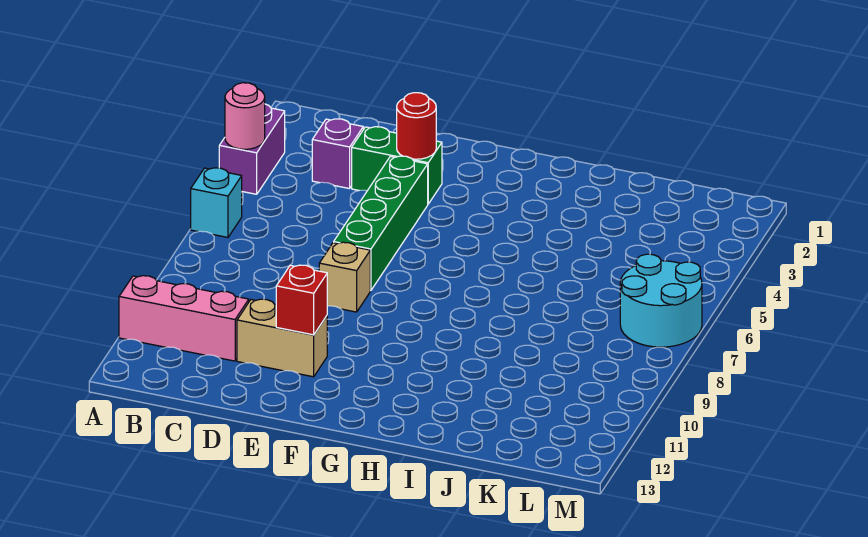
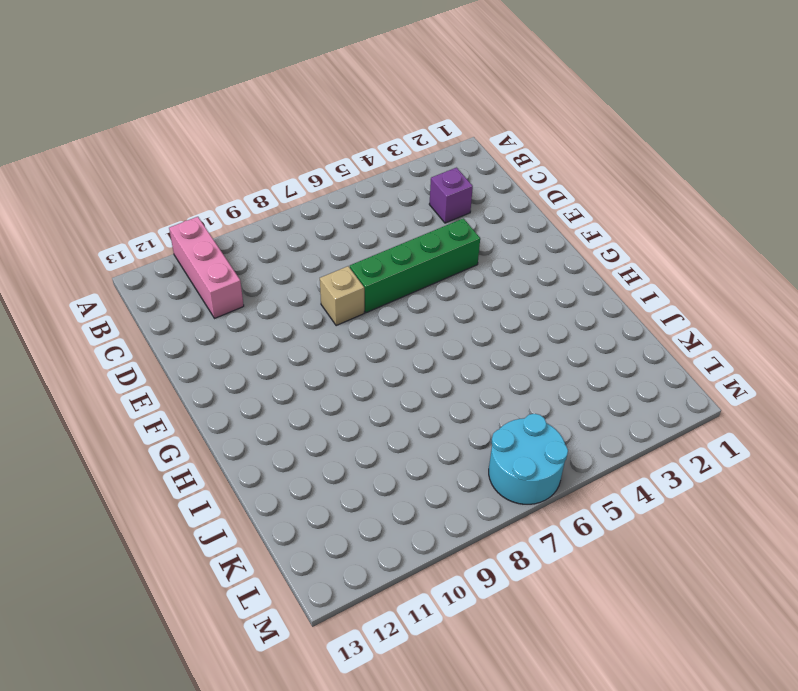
none -> purple 1x2 brick [219,104,285,194]
none -> cyan 1x1 brick [191,168,242,237]
none -> green 1x2 brick [352,127,442,204]

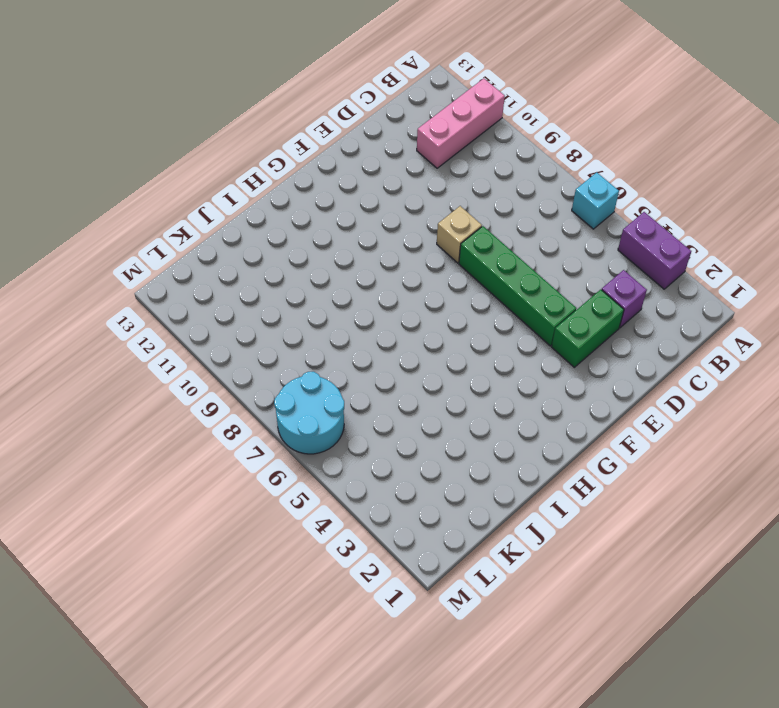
none -> tan 1x2 brick [237,299,327,377]
none -> pink 1x1 round brick [225,83,265,149]
none -> red 1x1 round brick [397,93,436,159]

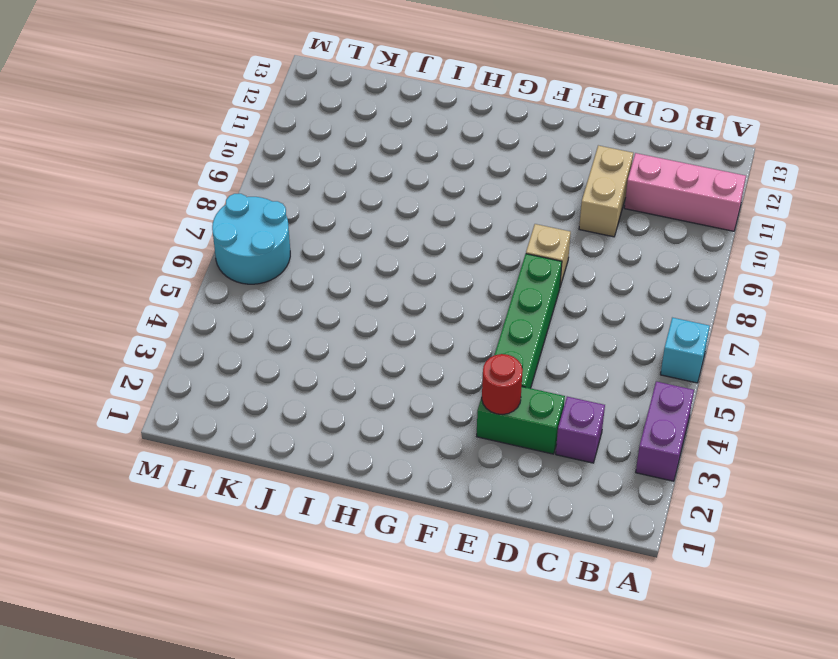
tan 1x2 brick [579,145,633,237] -> tan 1x2 brick turned to [237,299,327,377]
none -> pink 1x1 round brick [225,83,265,149]
none -> red 1x1 brick [276,265,327,335]

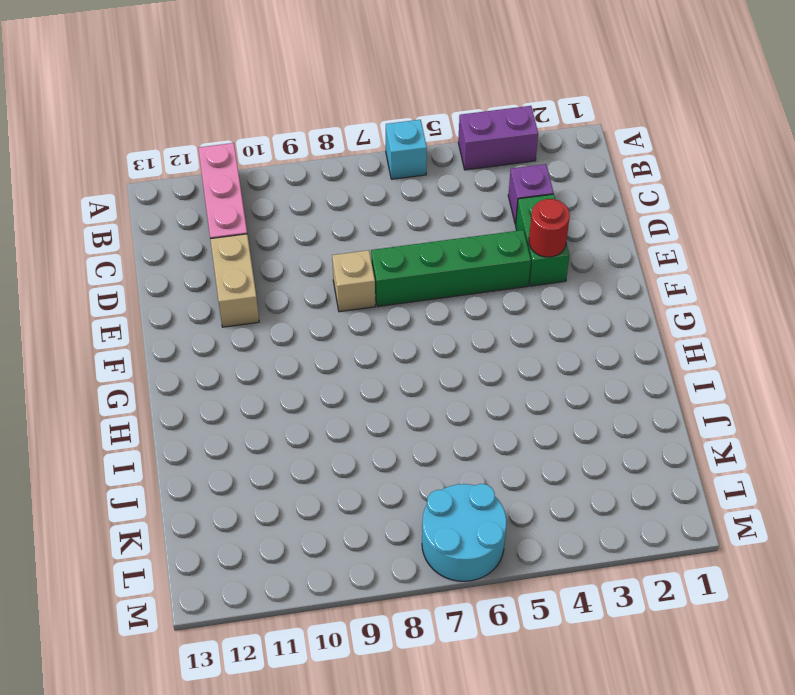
none -> pink 1x1 round brick [225,83,265,149]
none -> red 1x1 brick [276,265,327,335]

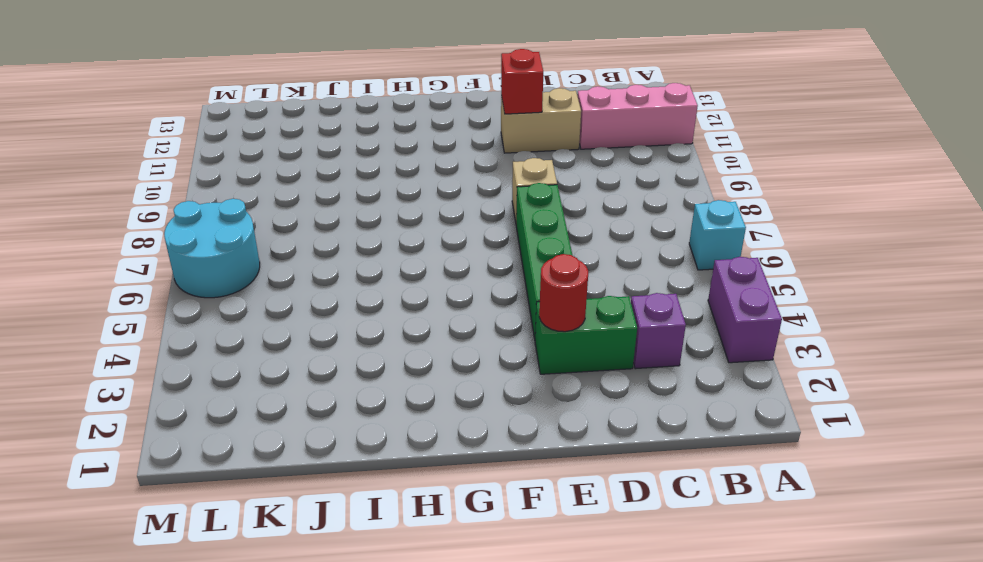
none -> pink 1x1 round brick [225,83,265,149]

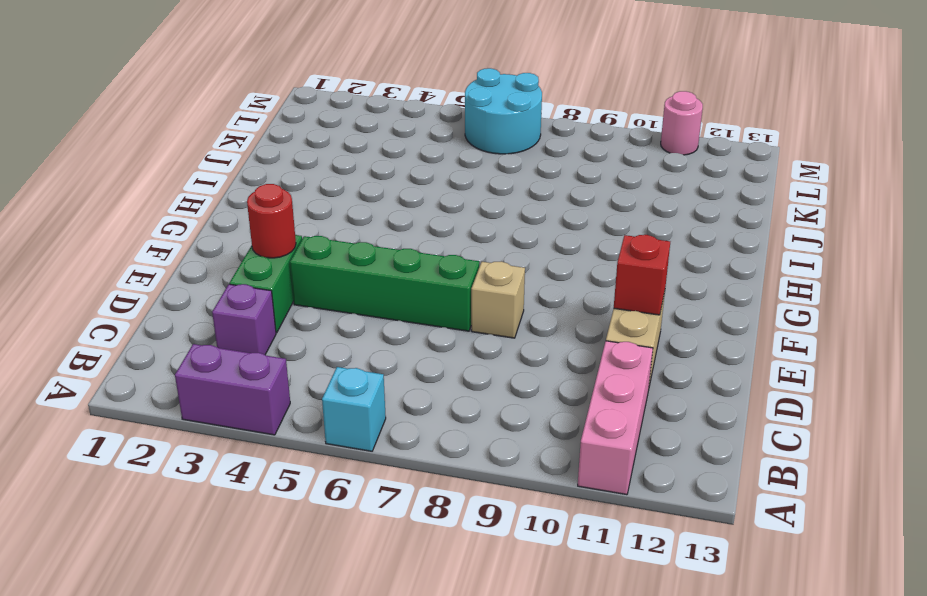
pink 1x1 round brick [661,91,703,155] -> pink 1x1 round brick moved to [225,83,265,149]

